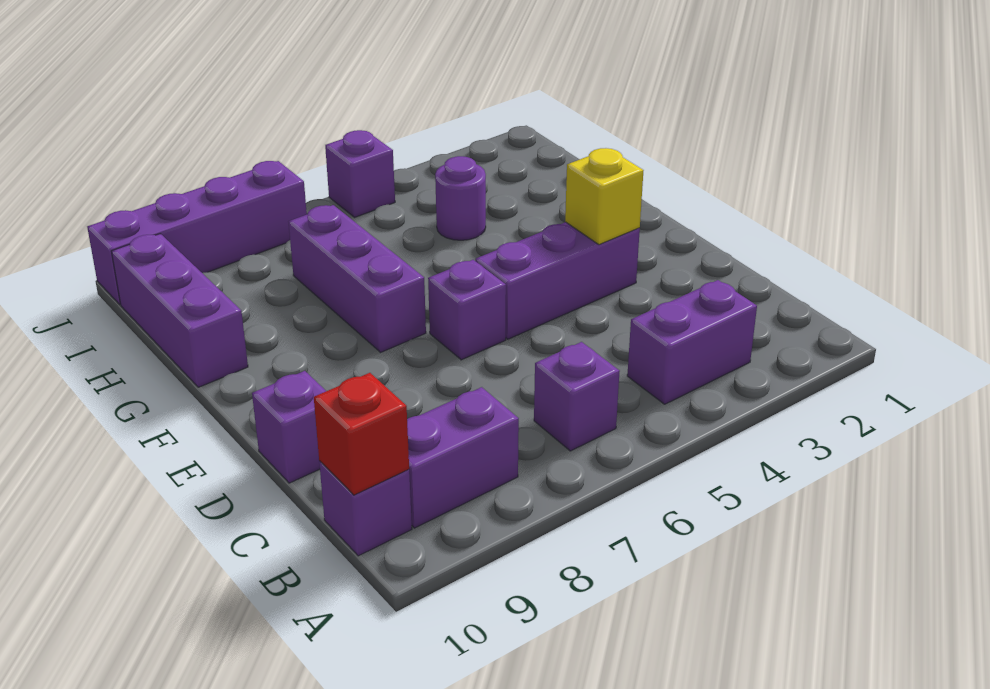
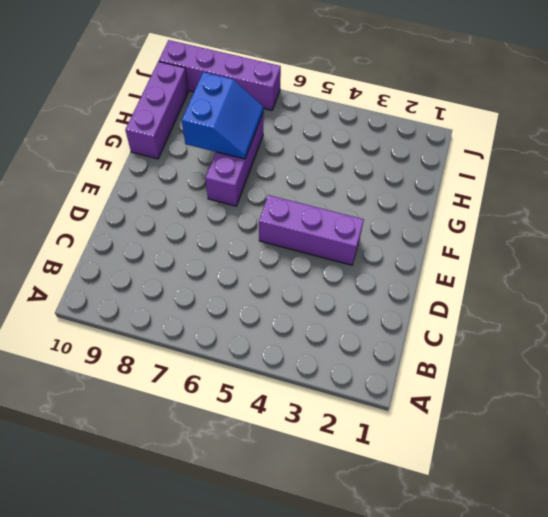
blue 2x2 slope [182,72,263,159] -> none
none -> purple 1x2 brick [627,280,757,404]
none -> purple 1x1 brick [534,342,620,451]
none -> purple 1x2 brick [407,387,519,528]

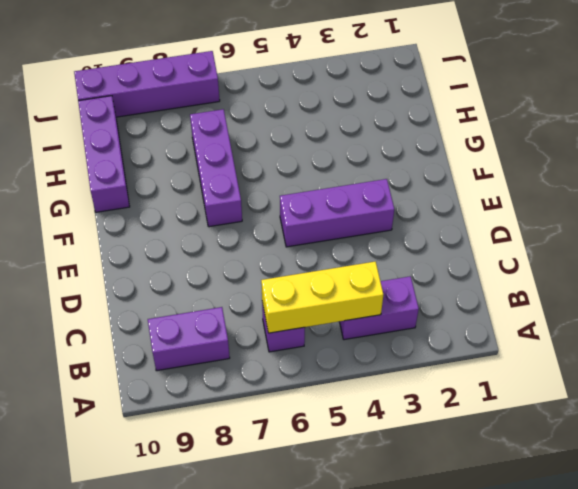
yellow 1x3 brick [261,261,383,333] -> none
none -> purple 1x1 brick [319,461,412,556]
none -> purple 1x1 brick [252,371,326,483]
none -> purple 1x1 brick [428,260,506,360]

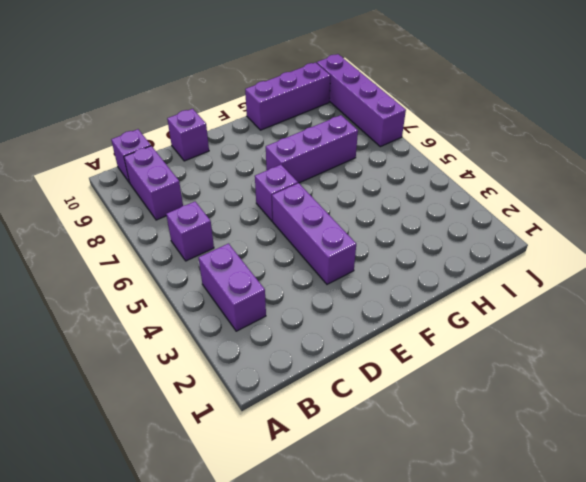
none -> purple 1x1 round brick [435,156,486,240]
none -> purple 1x1 brick [325,130,395,217]
none -> red 1x1 brick [314,373,409,495]

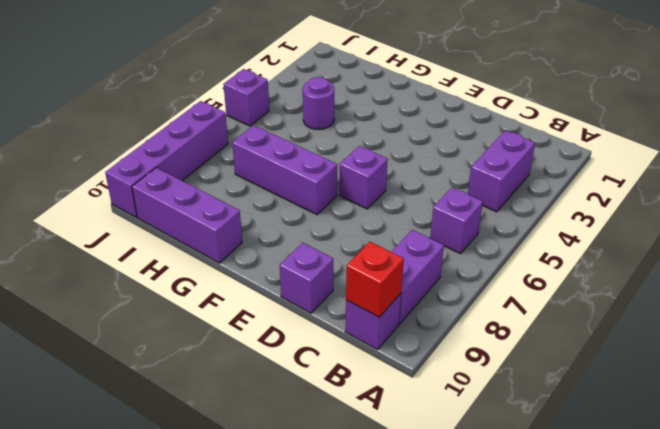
none -> purple 1x3 brick [475,222,640,339]
none -> yellow 1x1 brick [565,148,644,245]

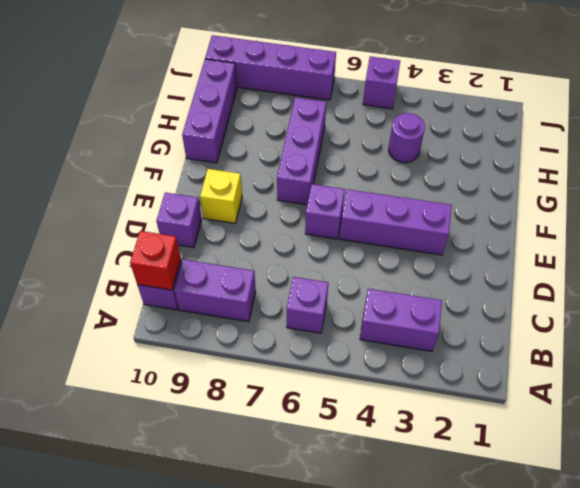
yellow 1x1 brick [200,169,242,223] -> yellow 1x1 brick moved to [565,148,644,245]

